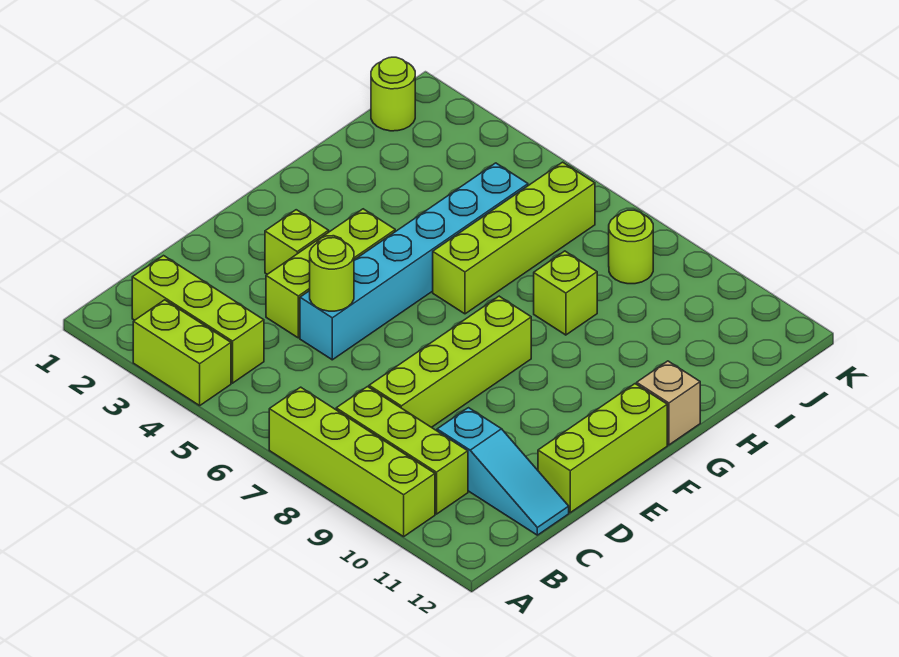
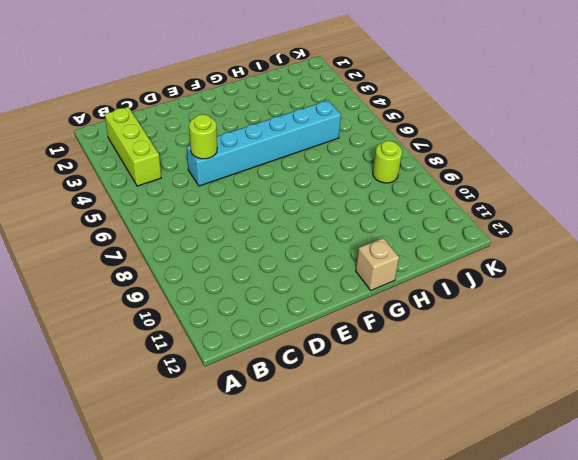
none -> lime 1x2 brick [133,300,231,406]
none -> lime 1x4 brick [269,387,435,537]
none -> lime 1x3 brick [336,387,468,514]

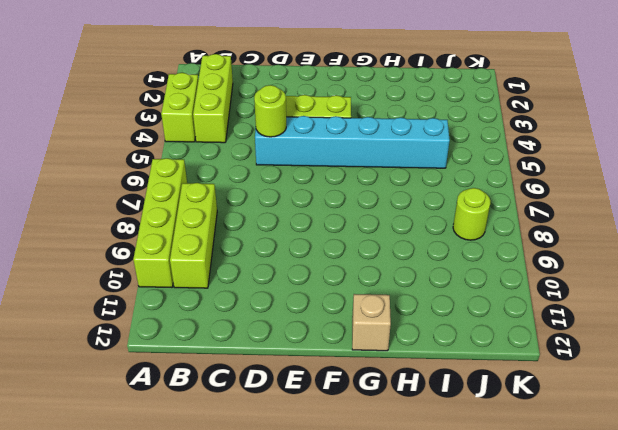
none -> lime 1x4 brick [369,296,531,427]
none -> cyan 1x3 slope [437,408,569,535]
none -> lime 1x3 brick [538,384,667,513]

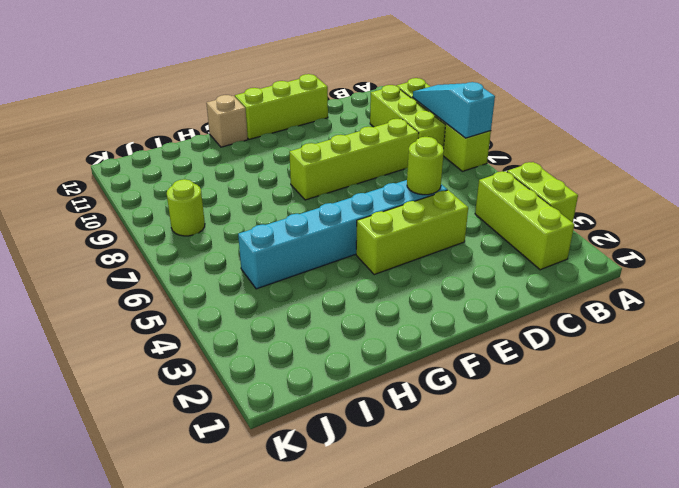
cyan 1x3 slope [413,82,495,138] -> cyan 1x3 slope moved to [437,408,569,535]
none -> lime 1x1 brick [265,210,329,274]
none -> lime 1x4 brick [433,162,595,314]
none -> lime 1x1 brick [534,251,597,335]

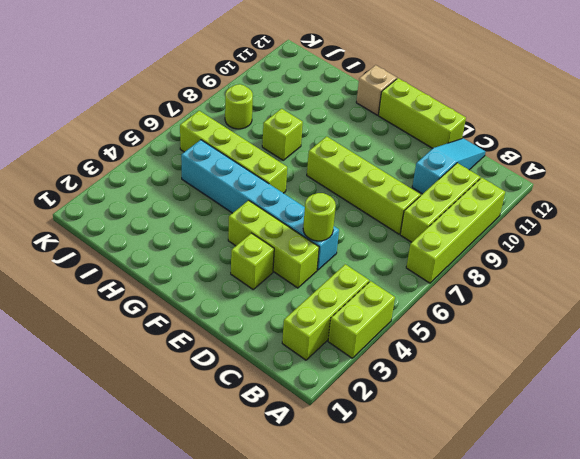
none -> lime 1x1 round brick [371,57,415,131]

